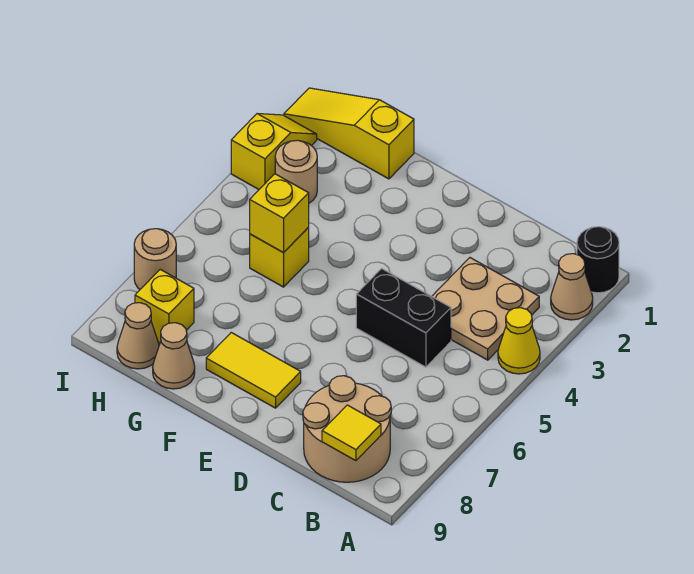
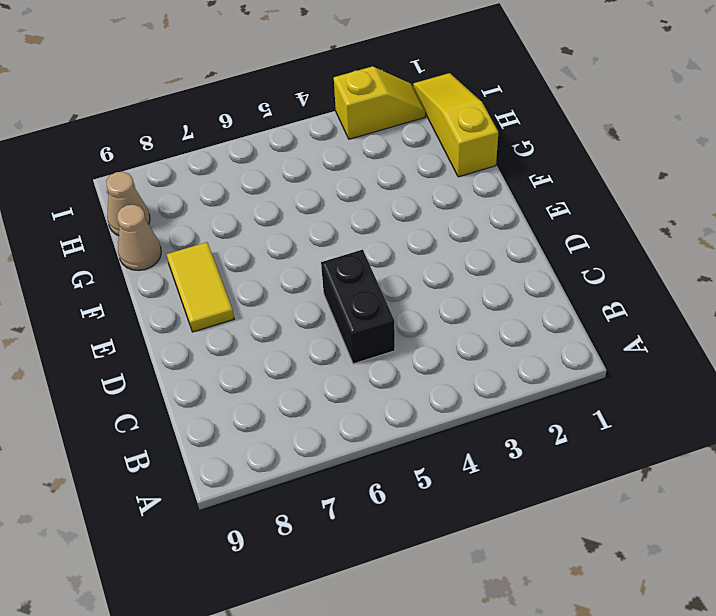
none -> black 1x1 round brick [577,227,619,293]
none -> tan 1x1 cone [551,254,593,320]
none -> yellow 1x1 cone [498,308,540,374]

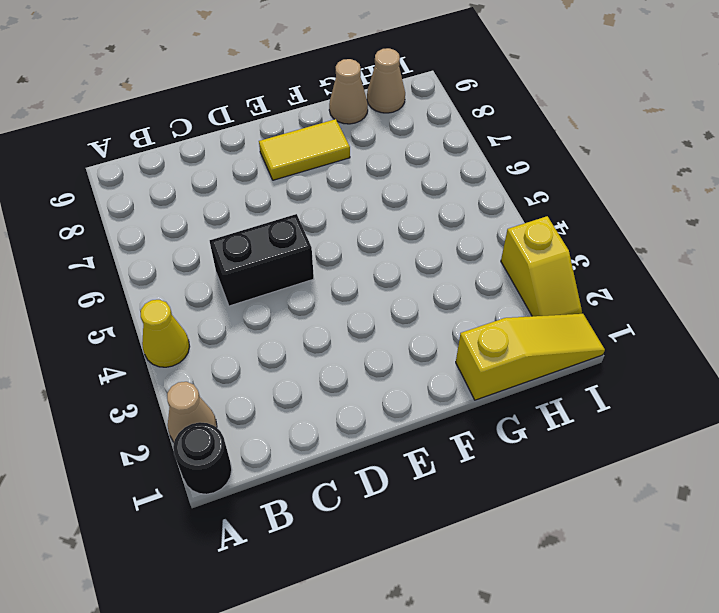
none -> tan 2x2 plate [432,258,539,360]
none -> tan 2x2 round brick [303,376,391,482]
none -> yellow 1x1 brick [250,228,309,287]

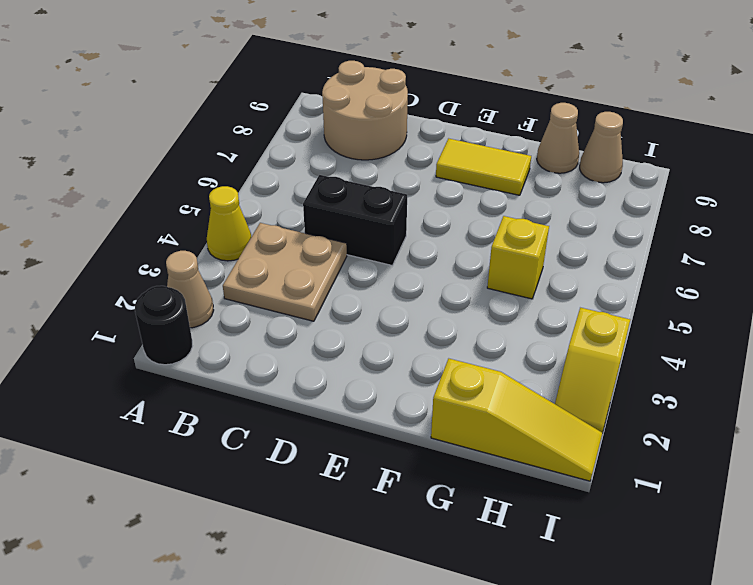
none -> tan 1x1 round brick [275,140,317,203]
none -> yellow 1x1 brick [135,270,194,343]
none -> tan 1x1 round brick [134,229,176,289]

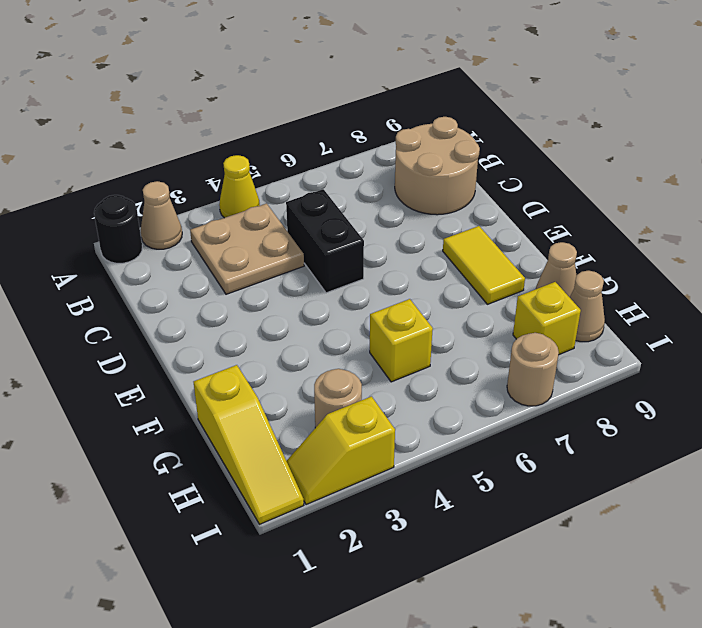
none -> yellow 1x1 tile [322,405,381,461]
none -> yellow 1x1 brick [250,174,309,253]

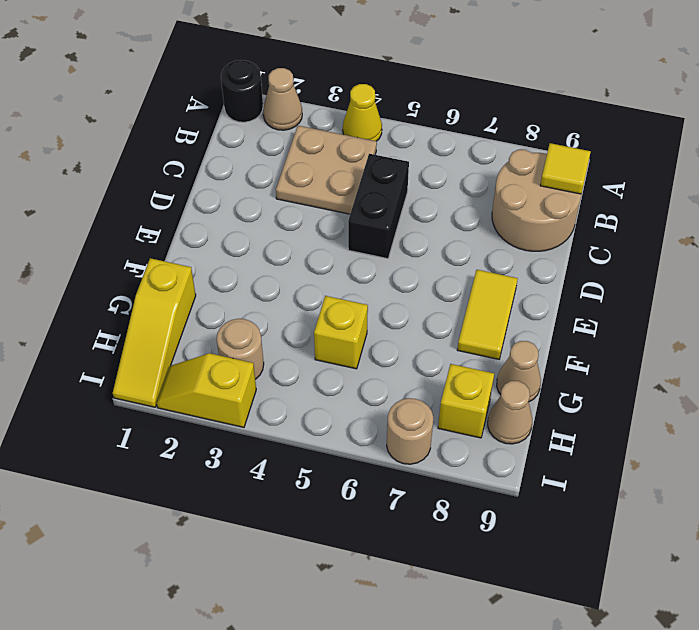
none -> yellow 1x1 brick [250,174,309,253]

